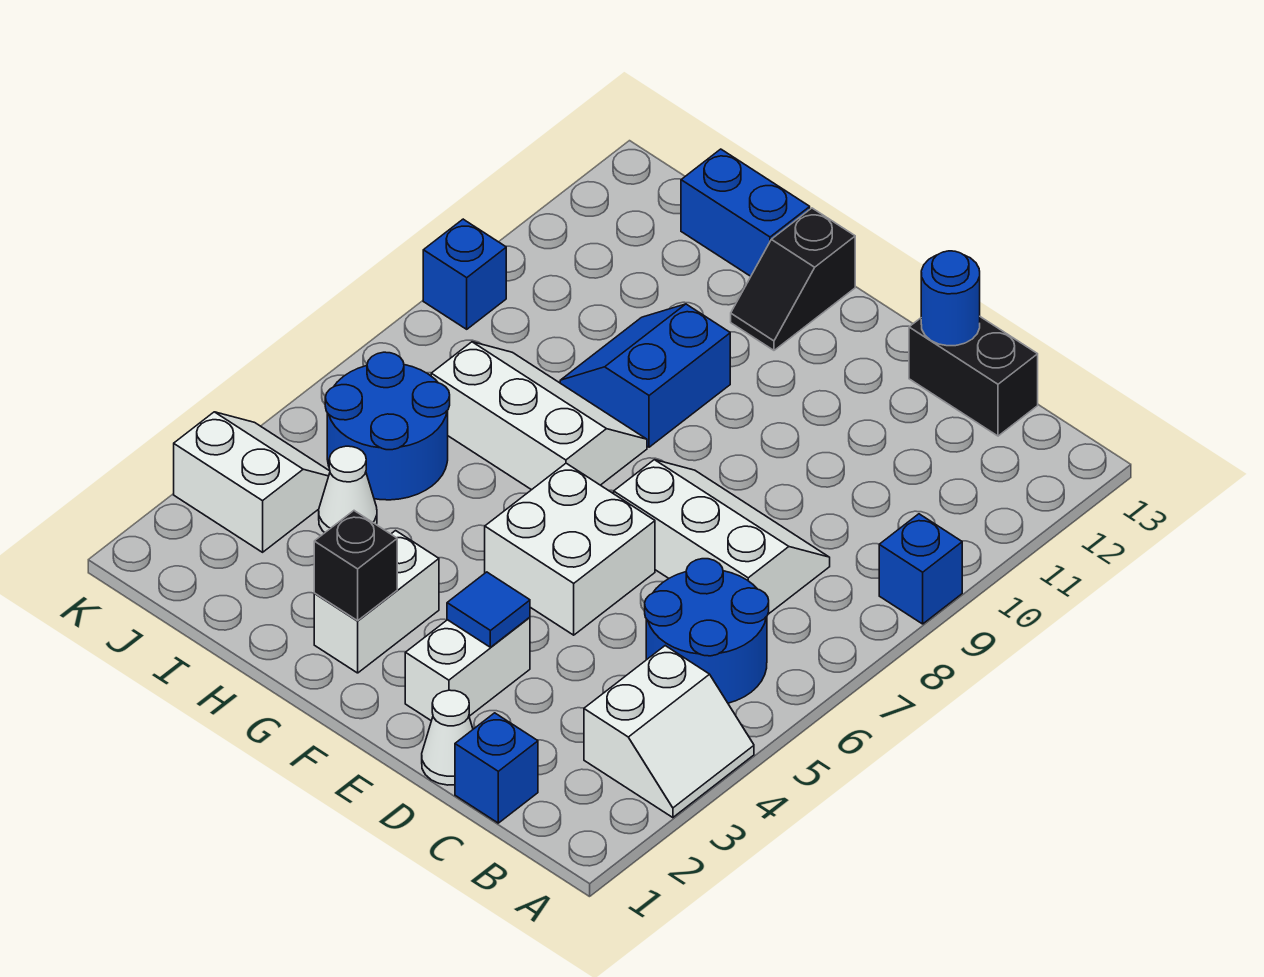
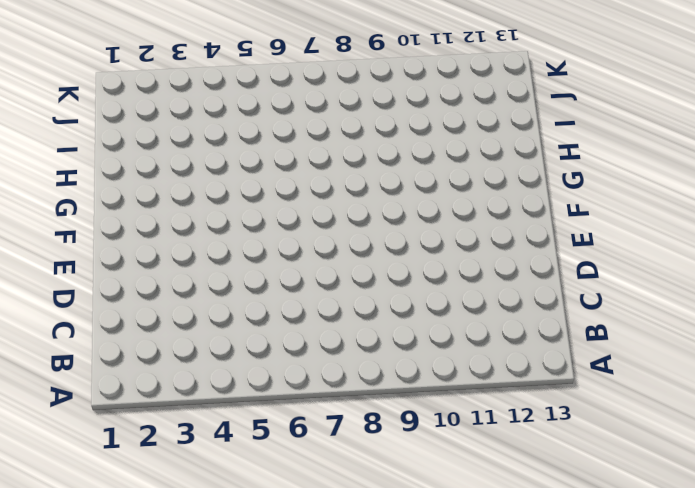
none -> white 2x2 slope [584,646,754,818]
none -> blue 1x1 brick [879,514,962,624]
none -> blue 2x2 round brick [645,559,769,703]

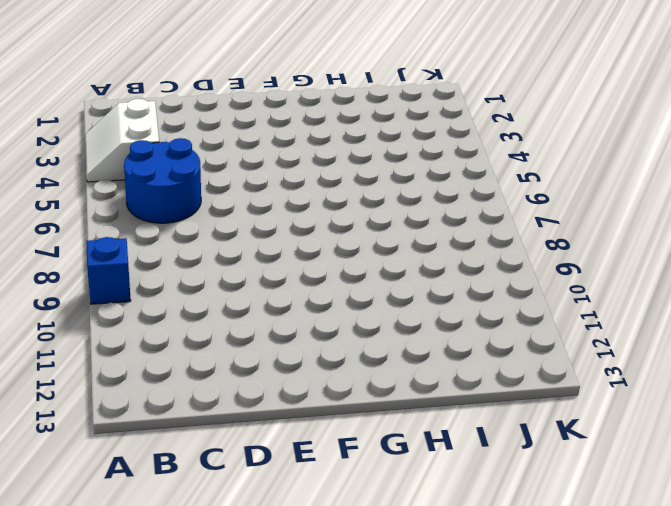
none -> blue 1x1 brick [455,713,538,823]
none -> white 2x3 slope [614,460,830,614]
none -> black 1x2 brick [909,317,1038,436]

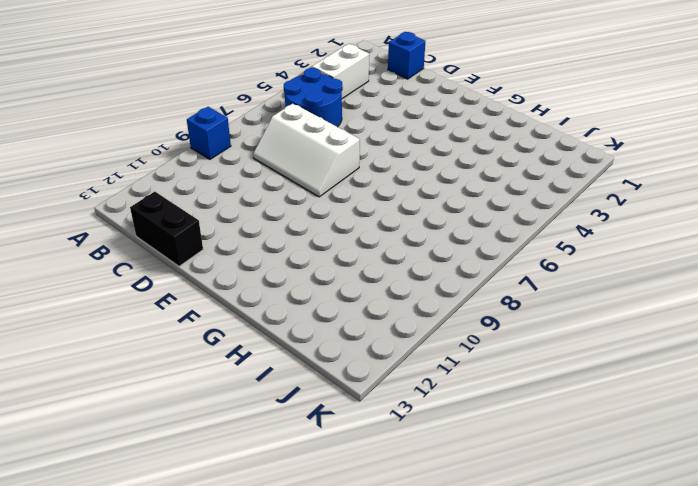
none -> white 1x1 cone [422,690,473,785]
none -> white 1x2 brick [405,617,530,721]
none -> white 2x2 brick [485,463,655,635]

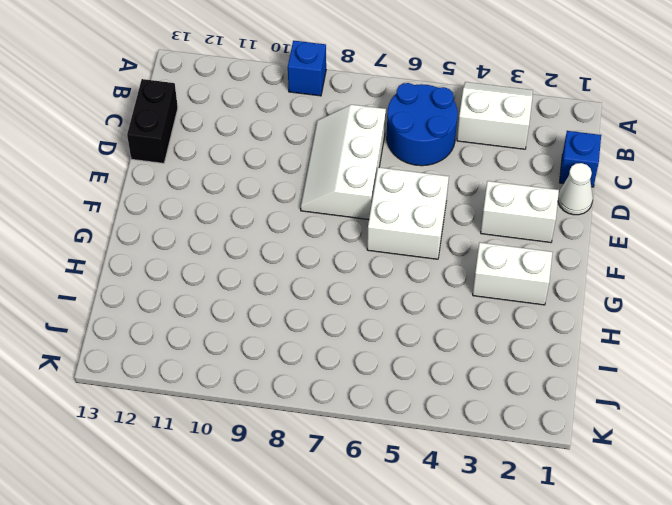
none -> white 2x3 slope [431,342,647,490]
none -> blue 2x2 slope [560,304,730,447]
none -> black 1x2 slope [731,208,855,350]

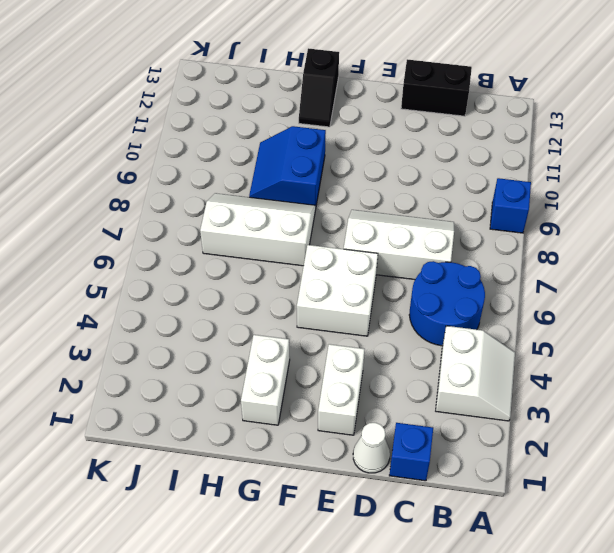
none -> blue 1x2 brick [681,149,810,276]
none -> white 1x1 cone [319,446,377,533]
none -> blue 2x2 round brick [325,352,450,500]

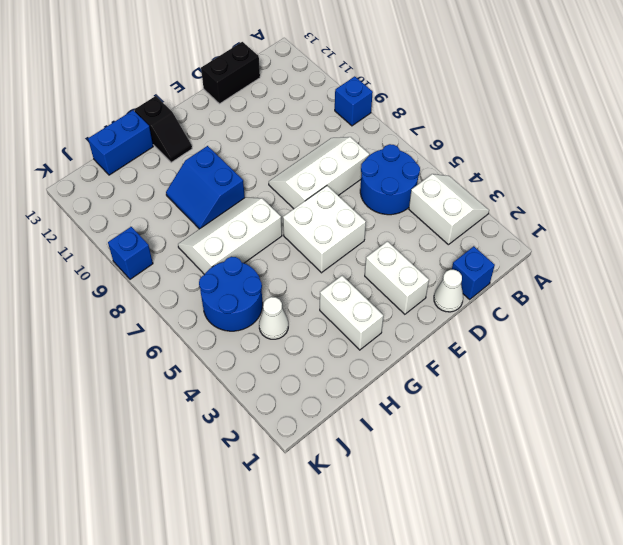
none -> white 2x2 slope [174,412,330,552]
none -> blue 1x1 round brick [921,251,980,346]
none -> blue 1x1 tile [447,572,530,647]

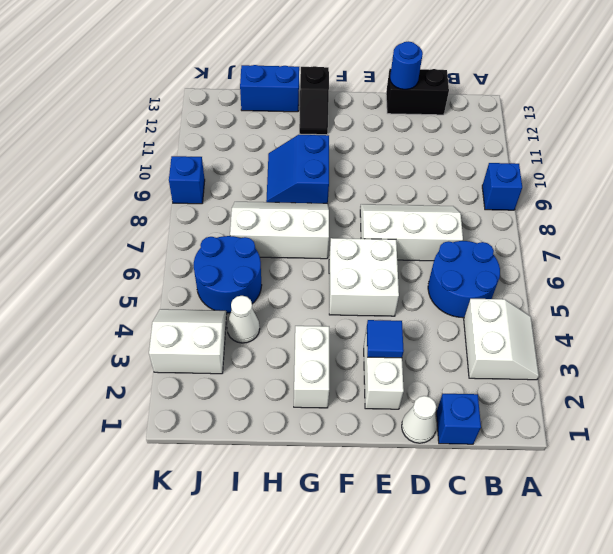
none -> black 1x1 brick [314,511,397,621]

